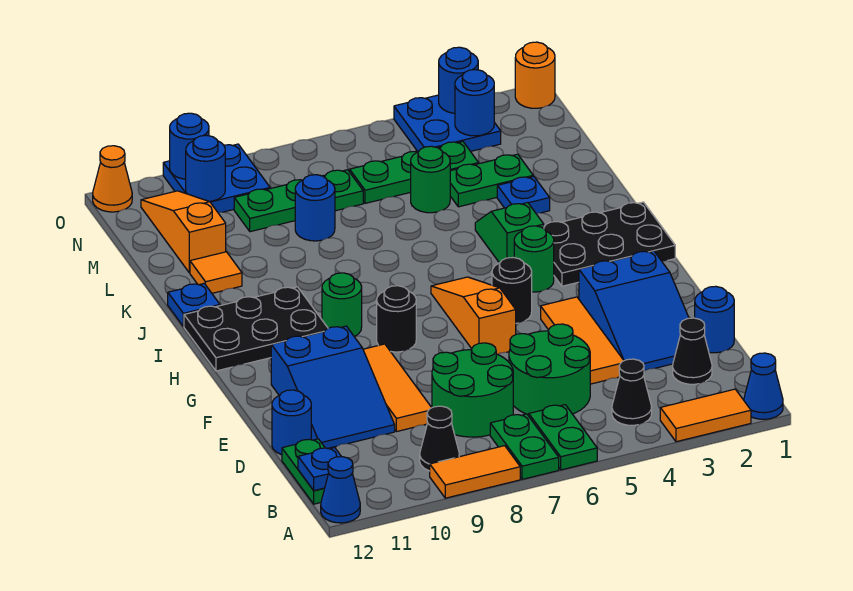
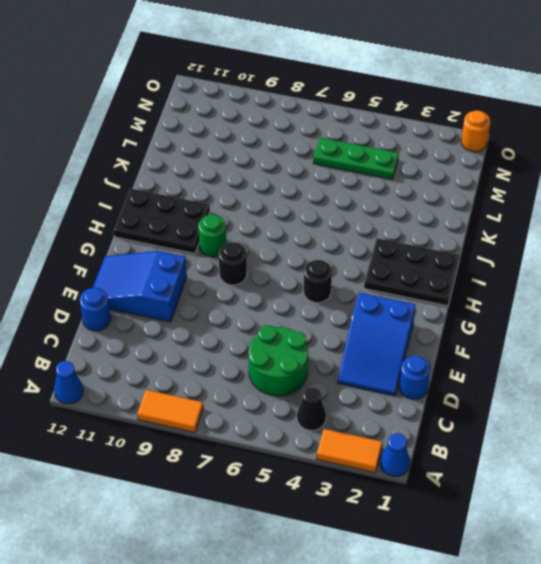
blue 2x3 slope [93,251,187,322] -> blue 2x3 slope turned to [271,326,395,448]
none -> green 1x2 plate [529,405,597,470]
none -> green 1x2 plate [490,414,559,479]
none -> black 1x1 cone [420,406,459,471]
none -> green 1x2 plate [282,439,325,504]

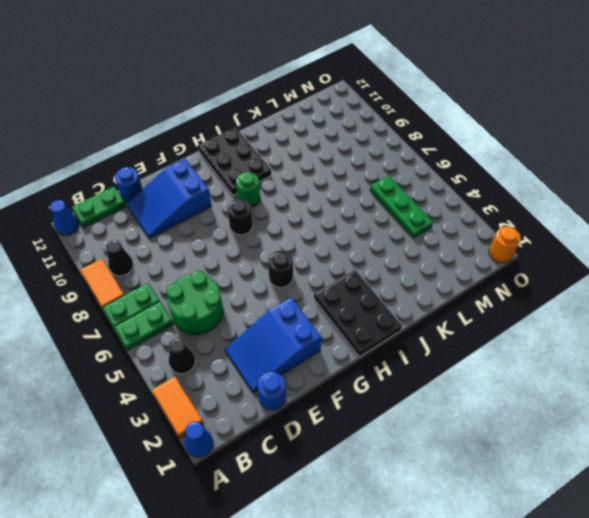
none -> black 1x1 cone [673,318,712,384]
none -> green 2x2 round brick [432,343,513,437]
none -> orange 1x3 tile [541,297,624,384]
none -> orange 1x3 tile [363,344,432,432]

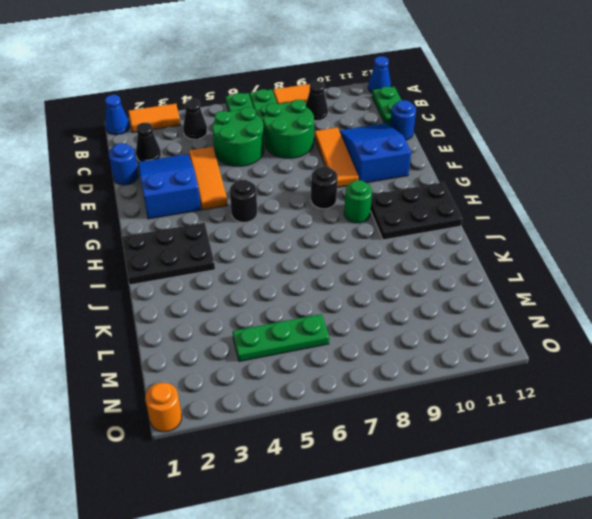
none -> orange 1x3 slope [431,277,516,354]
none -> green 1x1 round brick [514,226,554,292]
none -> green 1x2 slope [475,203,544,263]
none -> blue 1x1 plate [168,284,220,327]

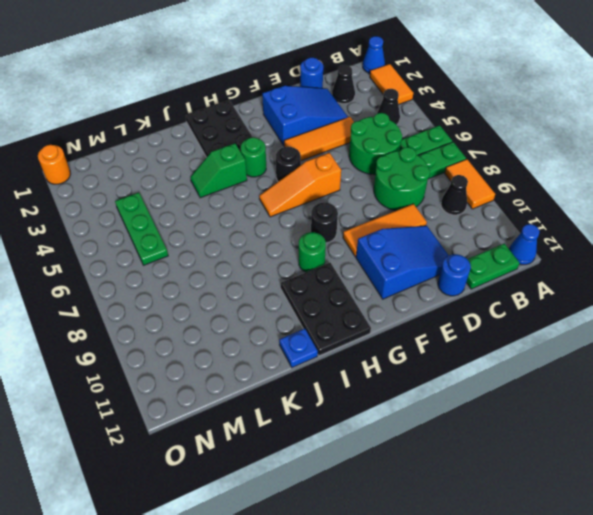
none -> blue 1x1 plate [497,176,550,213]
none -> orange 1x1 tile [190,252,242,293]
none -> green 1x2 plate [450,154,533,207]
none -> green 1x1 round brick [411,146,450,213]

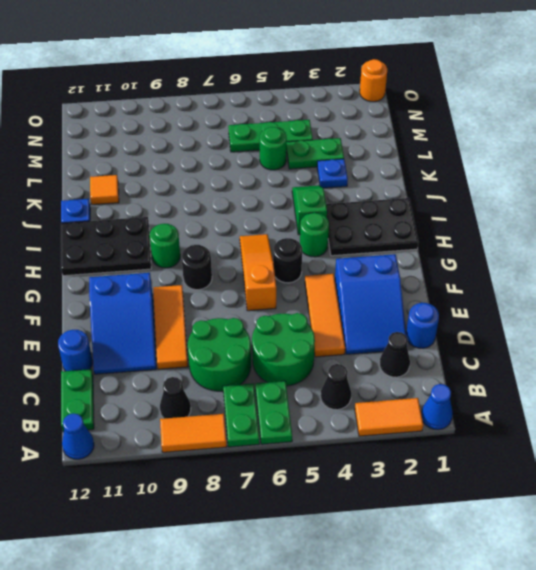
none -> blue 1x1 round brick [295,175,335,241]
none -> orange 1x3 slope [141,191,226,273]
none -> green 1x3 plate [234,170,363,232]
none -> blue 2x2 plate [394,95,501,152]

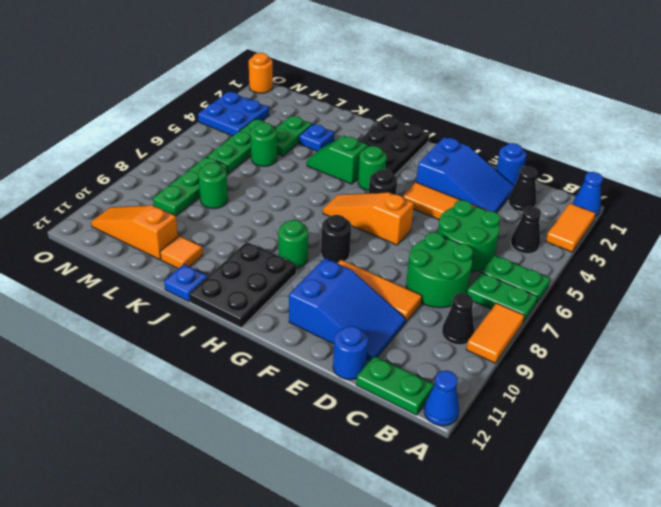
green 1x1 round brick [199,162,228,209] -> blue 1x1 round brick [295,175,335,241]
none -> blue 2x2 plate [163,144,270,213]
none -> orange 1x1 cone [93,146,132,212]
none -> blue 1x1 plate [298,447,341,491]
none -> blue 1x1 round brick [455,70,494,136]

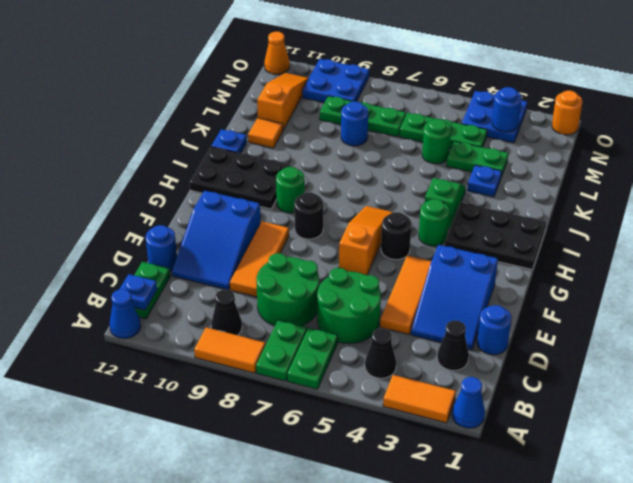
none -> blue 1x1 round brick [186,135,225,202]
none -> blue 1x1 round brick [439,47,478,113]
none -> blue 1x1 round brick [170,113,209,179]

